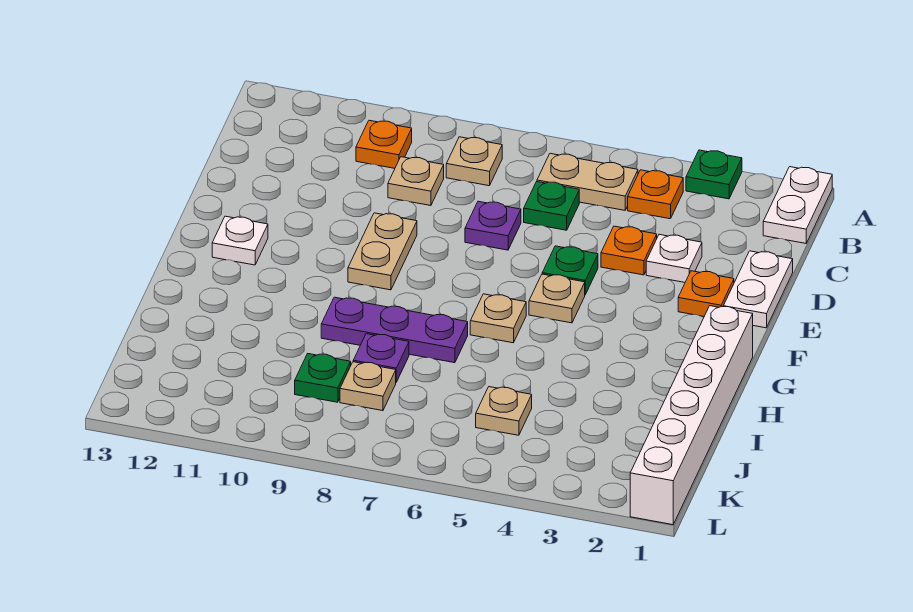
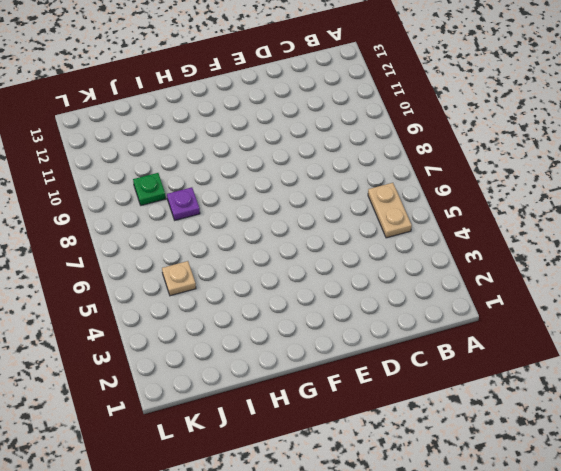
none -> white 1x2 plate [763,167,832,243]
none -> green 1x1 plate [686,150,742,199]
none -> orange 1x1 plate [628,170,683,219]

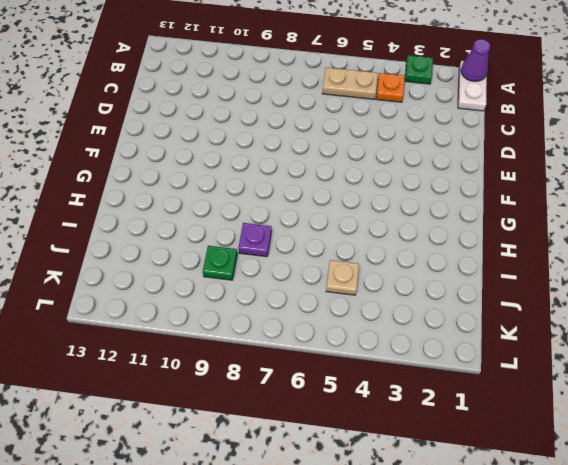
purple 1x1 cone [461,39,491,81] -> none
none -> tan 1x1 plate [446,137,502,186]
none -> orange 1x1 plate [356,120,412,168]
none -> green 1x1 plate [524,182,579,230]

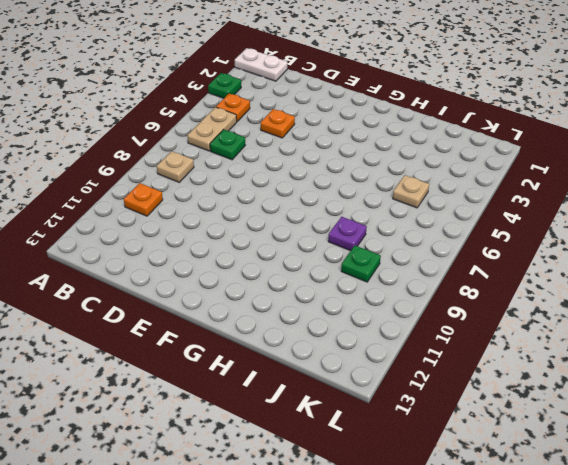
none -> tan 1x1 plate [388,157,444,206]
none -> white 1x2 plate [723,251,793,328]
none -> white 1x1 plate [646,234,702,282]

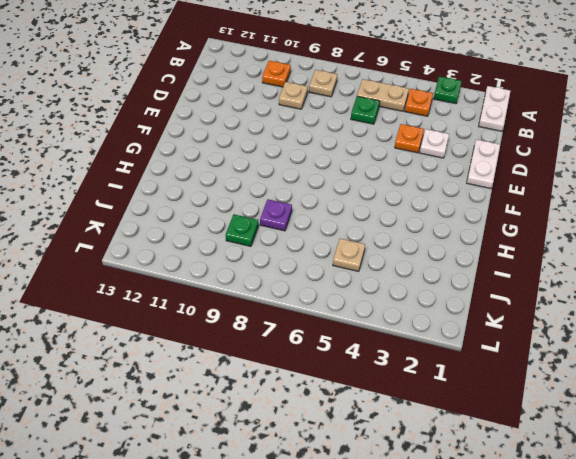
none -> purple 1x1 plate [465,201,521,250]
none -> orange 1x1 plate [678,271,734,316]
none -> green 1x1 plate [542,246,598,295]

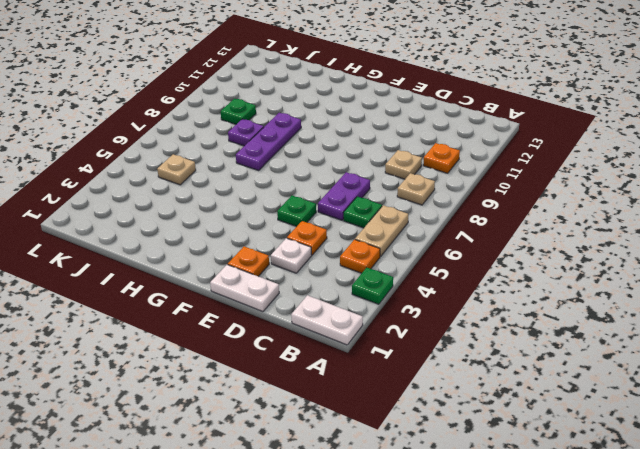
purple 1x2 plate [318,172,370,220] -> purple 1x1 plate [465,201,521,250]
none -> tan 1x2 plate [348,213,417,290]
none -> tan 1x1 plate [529,274,585,323]
none -> white 1x1 plate [212,216,268,265]

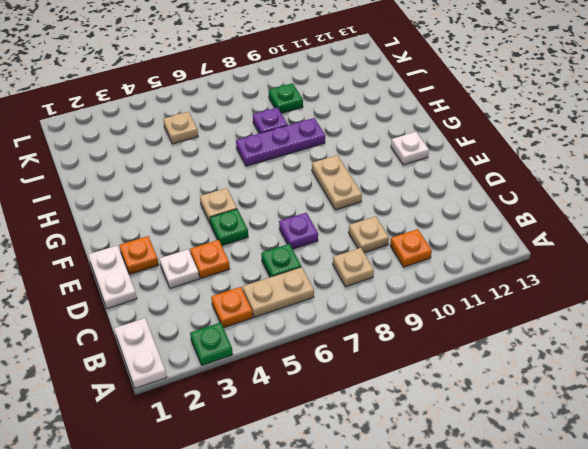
none -> white 1x6 brick [630,306,753,525]
none -> tan 1x1 plate [470,294,526,343]
none -> tan 1x1 plate [340,362,396,411]

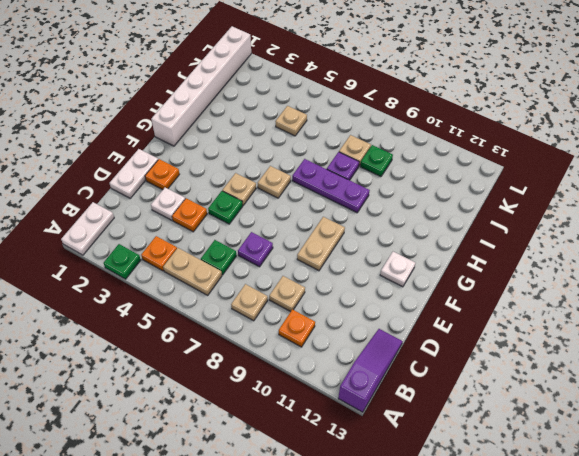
purple 1x3 slope [338,329,403,412] -> none

